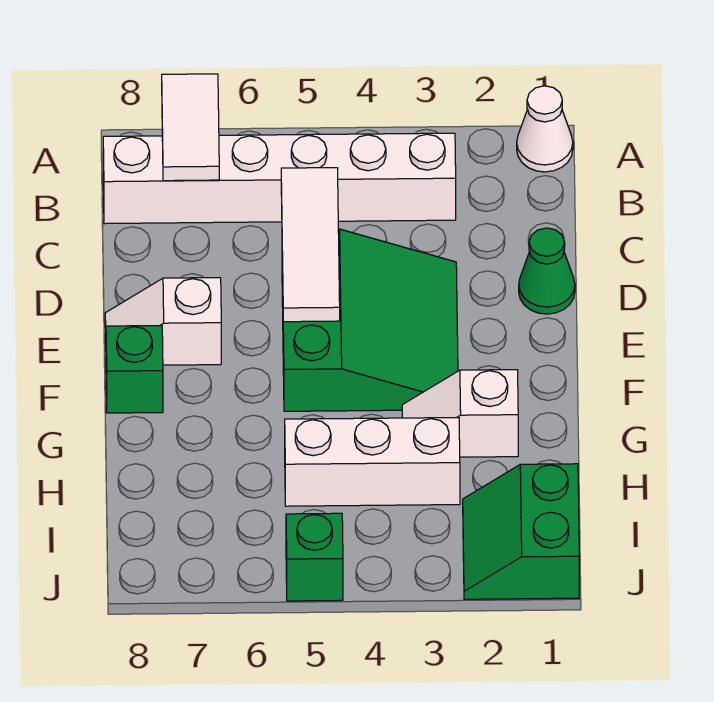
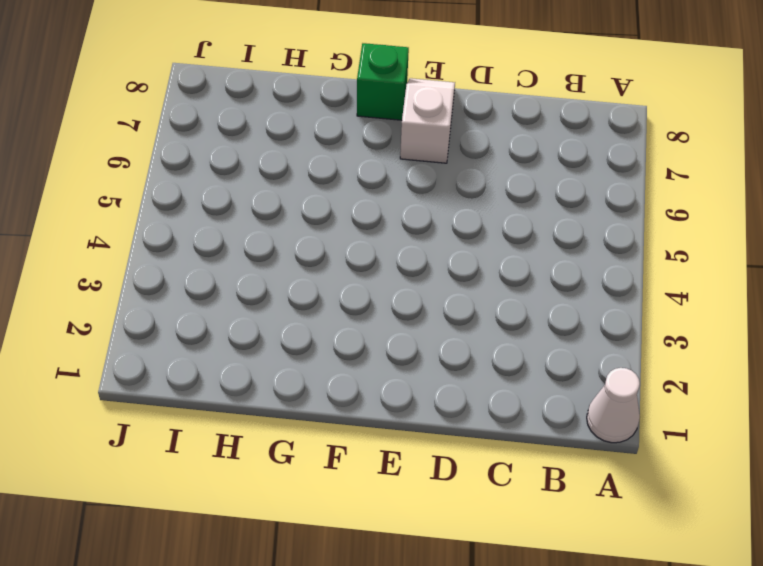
none -> white 1x6 brick [103,133,456,224]
none -> green 1x1 cone [519,228,575,314]
none -> green 3x3 slope [282,229,458,411]

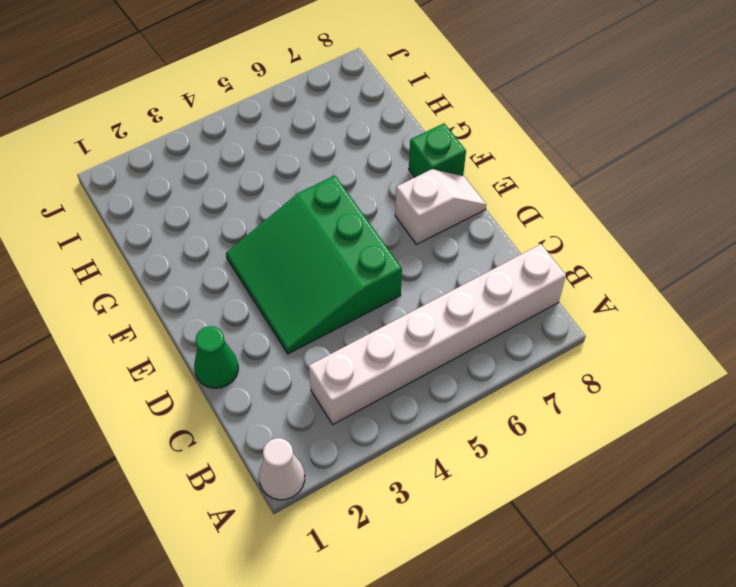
none -> white 1x2 slope [402,370,518,457]
none -> white 1x3 brick [285,418,460,506]
none -> green 2x2 slope [463,464,579,599]

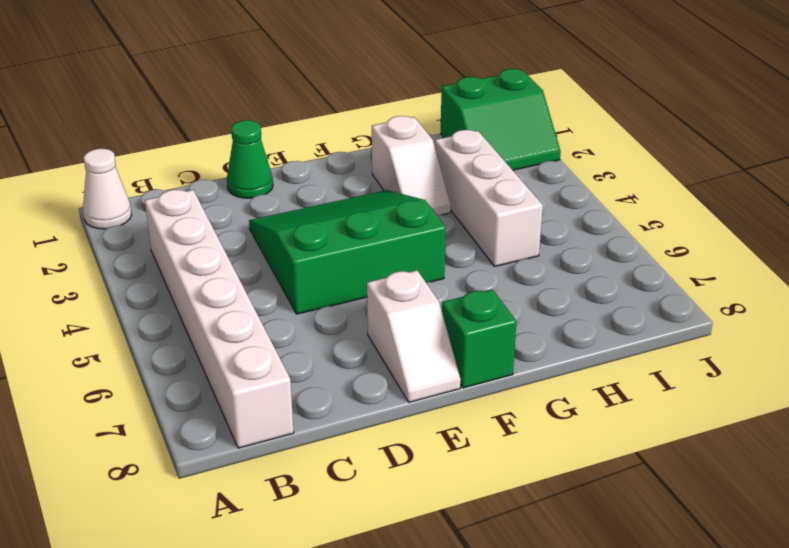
none -> green 1x1 brick [286,513,343,601]
none -> white 1x2 tile [162,74,219,181]
none -> white 1x3 tile [281,168,340,322]

